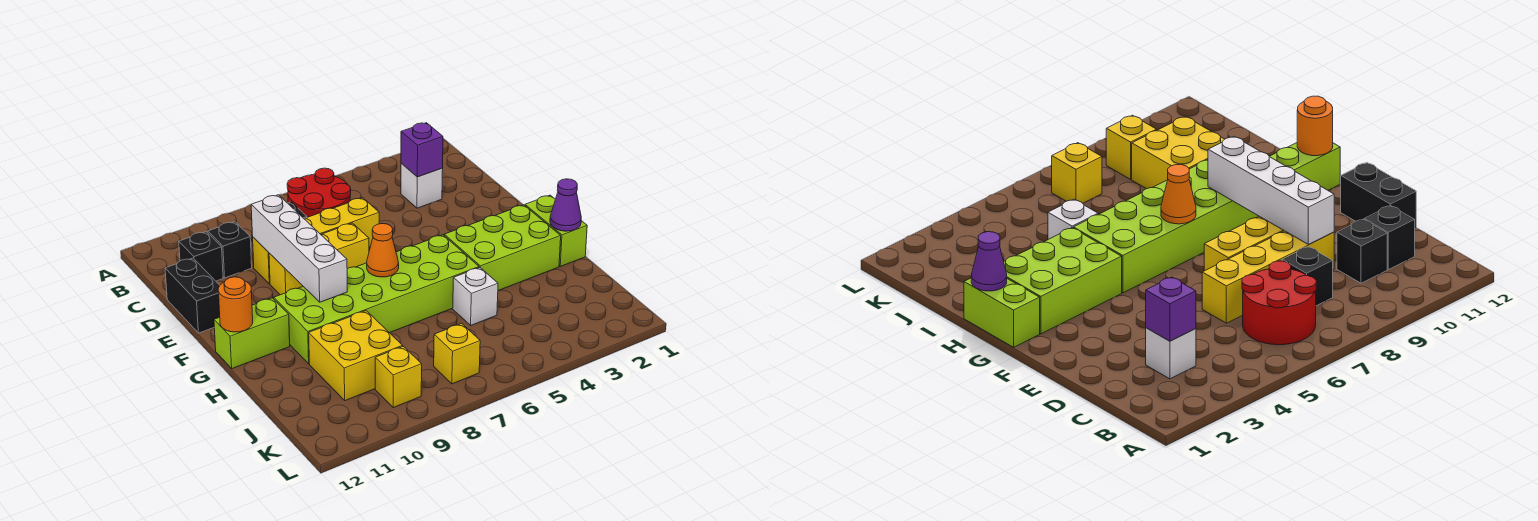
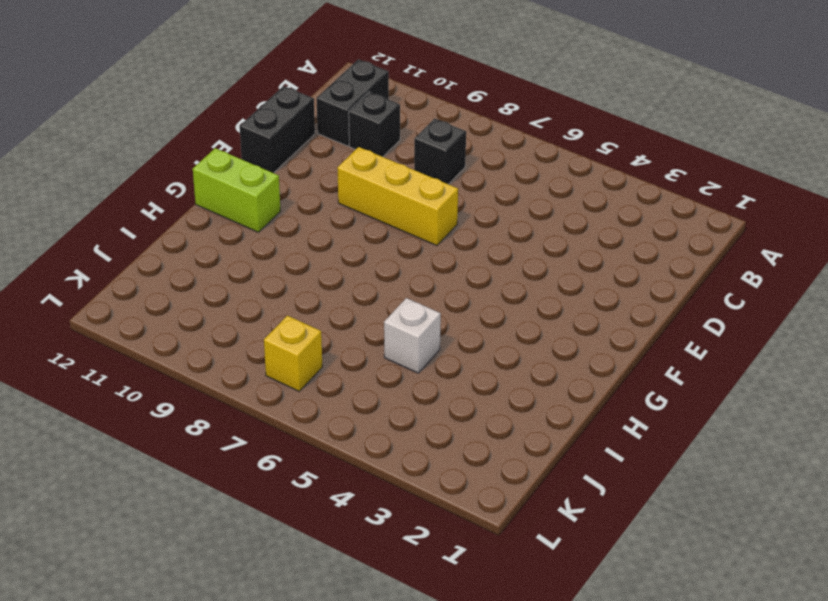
black 1x2 brick [316,59,389,146] -> black 1x1 brick [179,232,223,281]
none -> red 2x2 round brick [287,168,351,217]
none -> white 1x1 brick [401,163,443,208]
none -> yellow 1x4 brick [253,198,379,284]

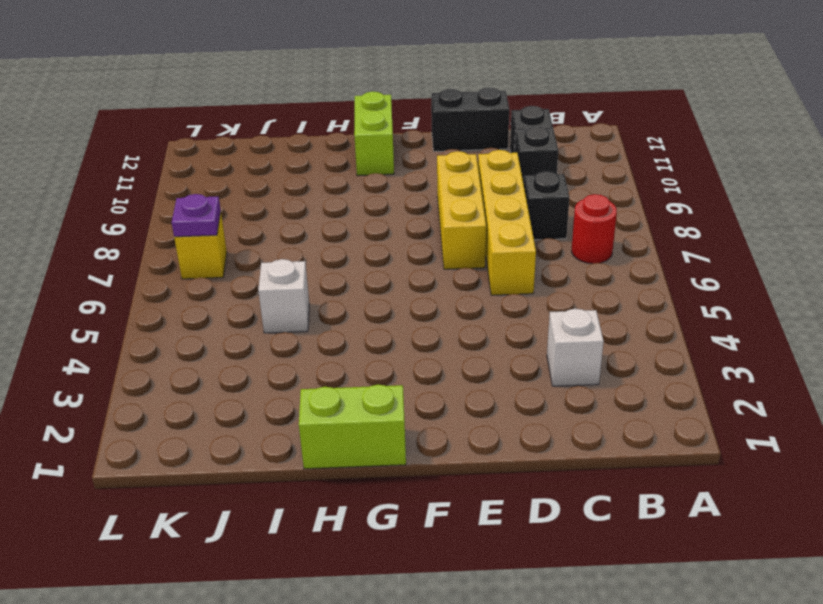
red 1x1 round brick [571,194,617,264] -> red 2x2 round brick [287,168,351,217]
purple 1x1 plate [172,194,221,237] -> none
none -> lime 2x3 brick [444,205,561,291]
none -> lime 2x6 brick [274,235,479,364]
none -> yellow 2x2 brick [309,311,403,401]

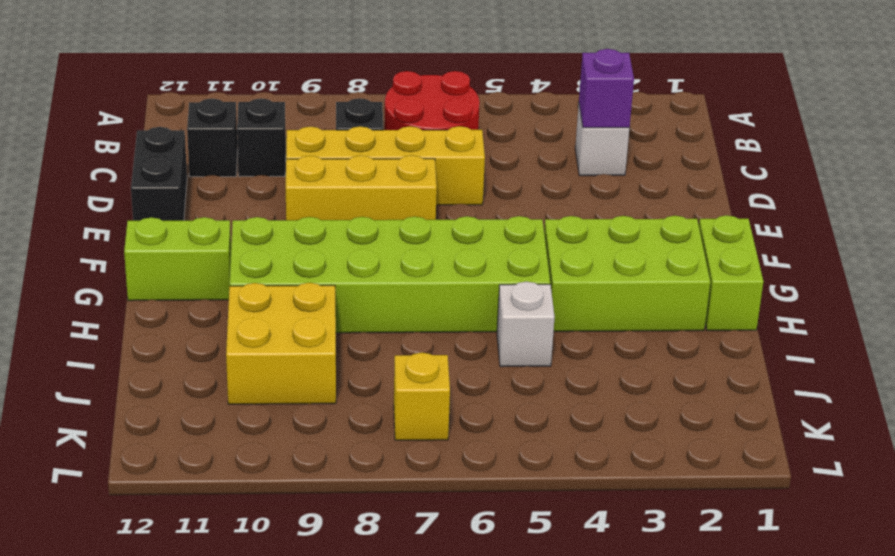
none -> yellow 1x1 brick [375,346,422,408]
none -> white 1x4 brick [251,195,347,302]
none -> orange 1x1 cone [367,224,399,277]

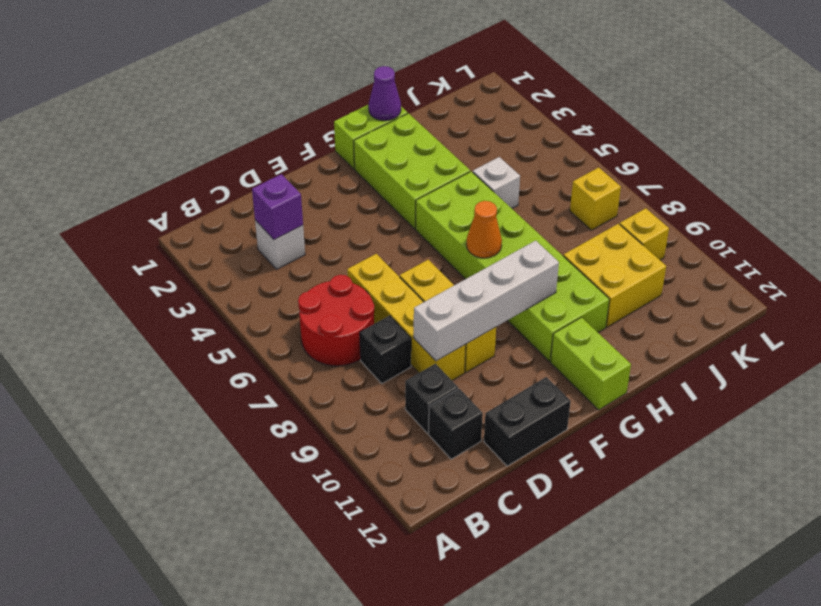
none -> orange 1x1 round brick [218,277,253,332]

